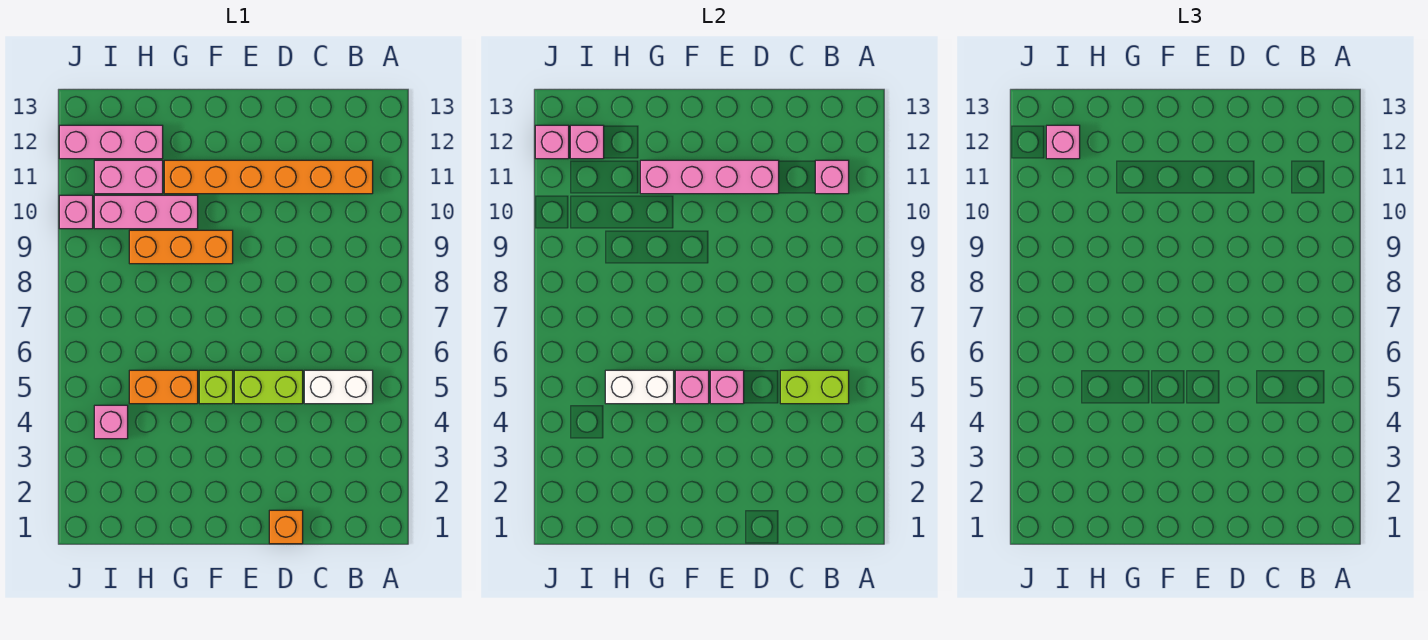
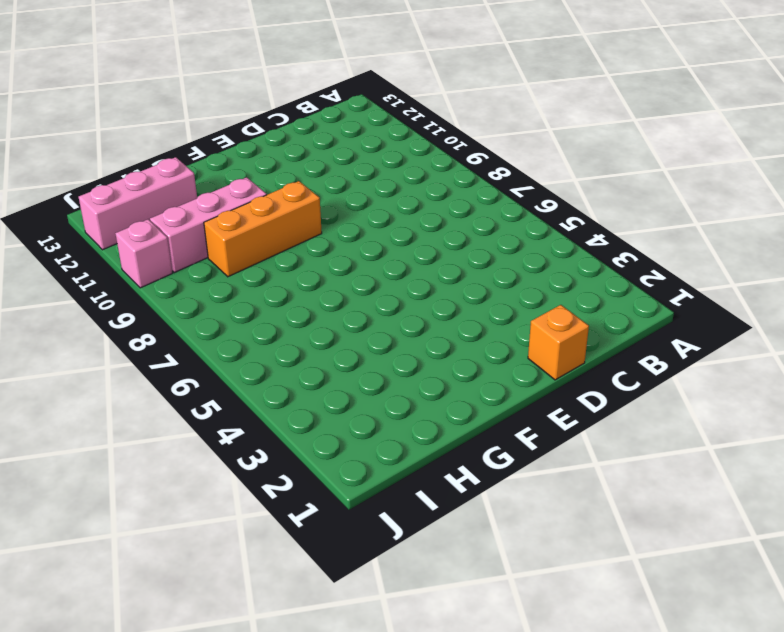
none -> white 1x2 brick [304,370,373,404]
none -> orange 1x6 brick [164,160,373,194]
none -> lime 1x2 brick [234,370,303,404]

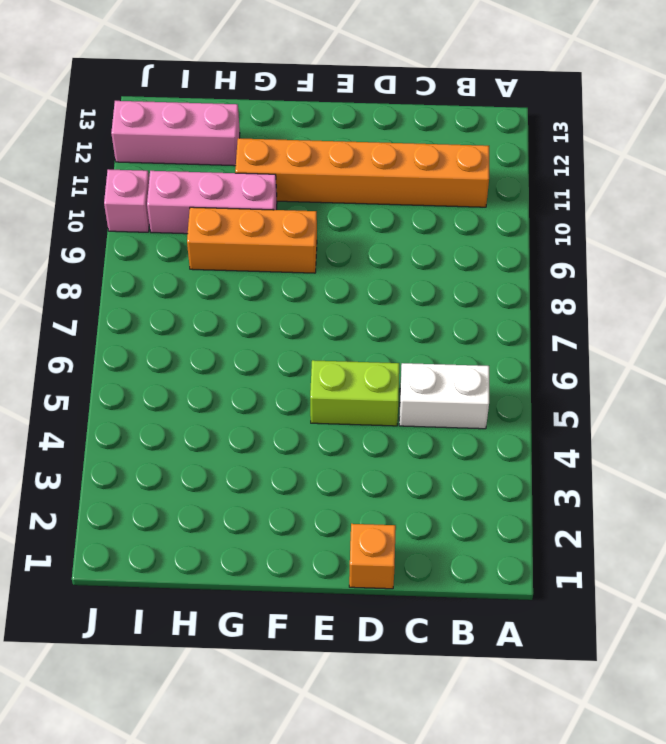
none -> lime 1x1 brick [199,370,233,404]
none -> orange 1x2 brick [129,370,198,404]
none -> pink 1x2 brick [94,160,163,194]

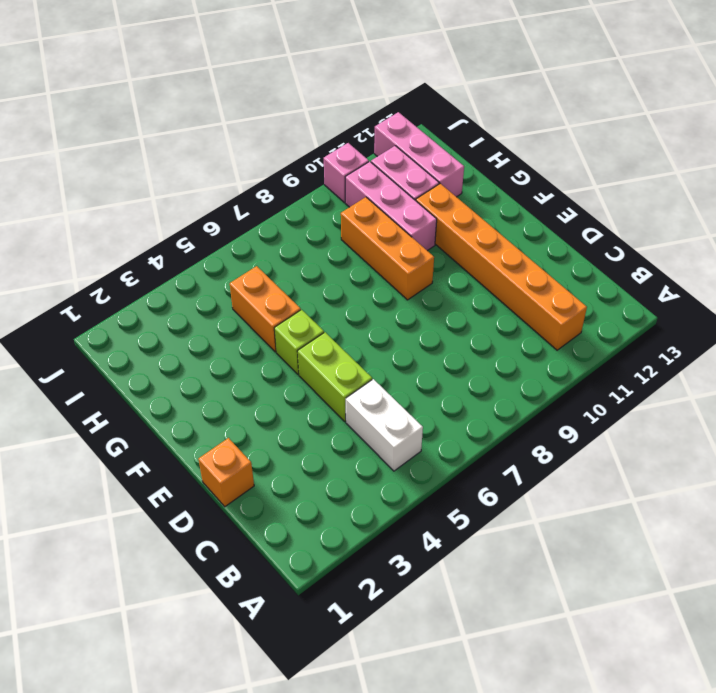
none -> pink 1x1 brick [94,405,128,439]
none -> lime 1x2 brick [780,370,849,404]
none -> pink 1x1 brick [815,160,849,194]

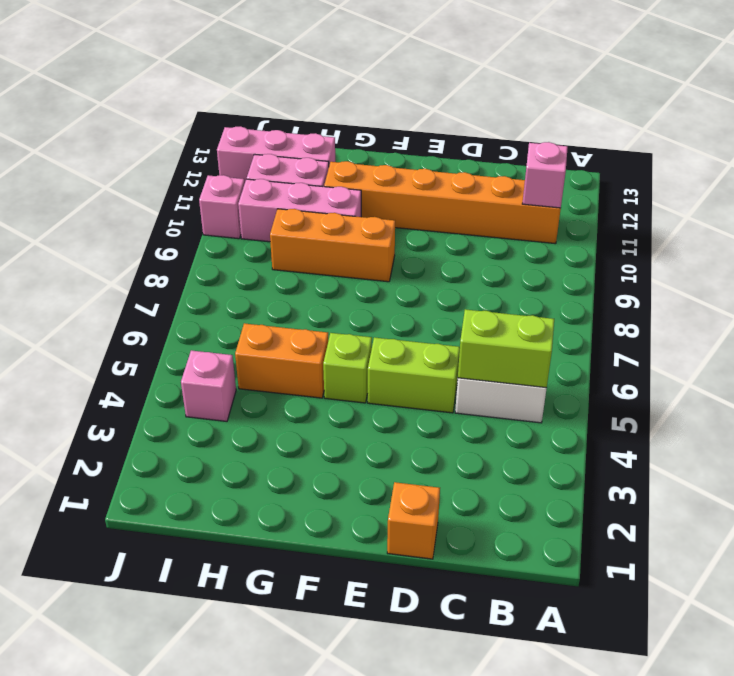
none -> pink 1x4 brick [640,160,779,194]
none -> pink 1x1 brick [710,370,744,404]
none -> pink 1x1 brick [675,370,709,404]

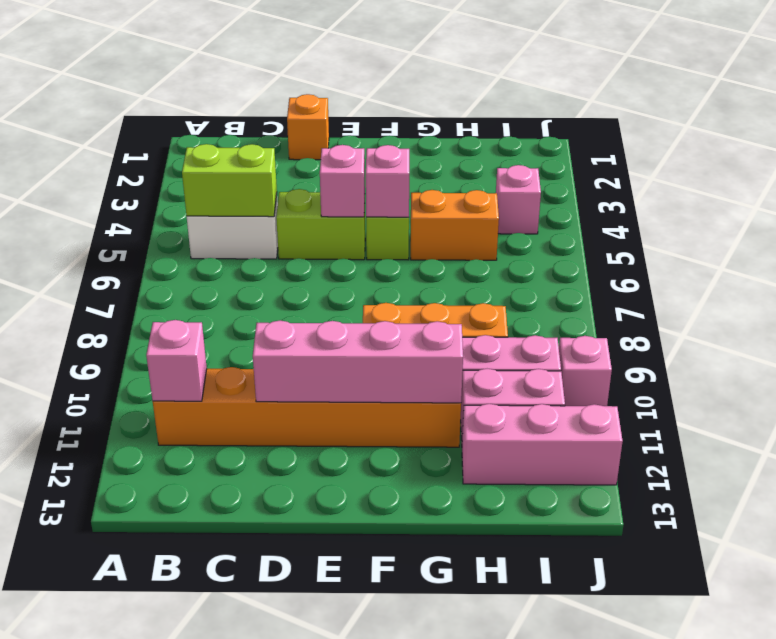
none -> white 1x2 brick [605,370,674,404]
none -> pink 1x1 brick [570,125,604,159]
none -> pink 1x1 brick [535,125,569,159]

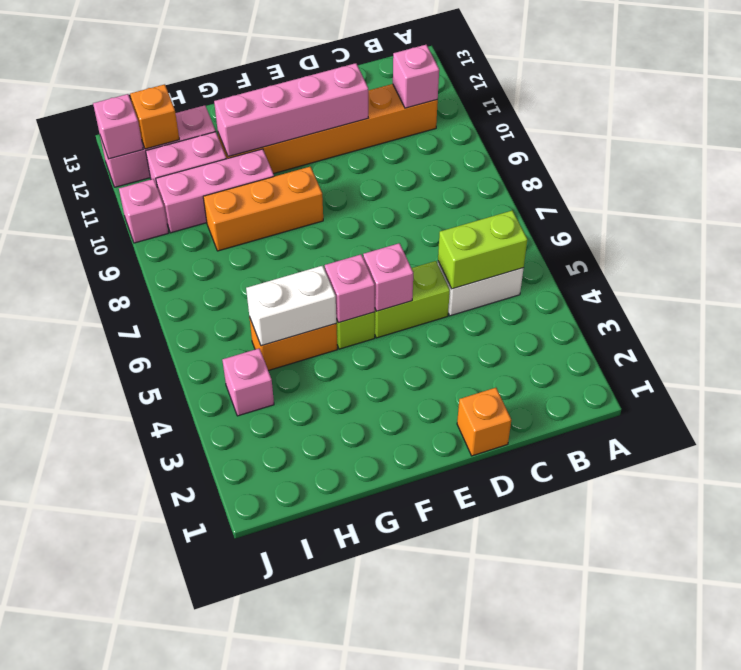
orange 1x1 brick [130,84,179,149] -> pink 1x1 brick [570,125,604,159]
none -> pink 1x1 brick [1046,125,1080,159]

